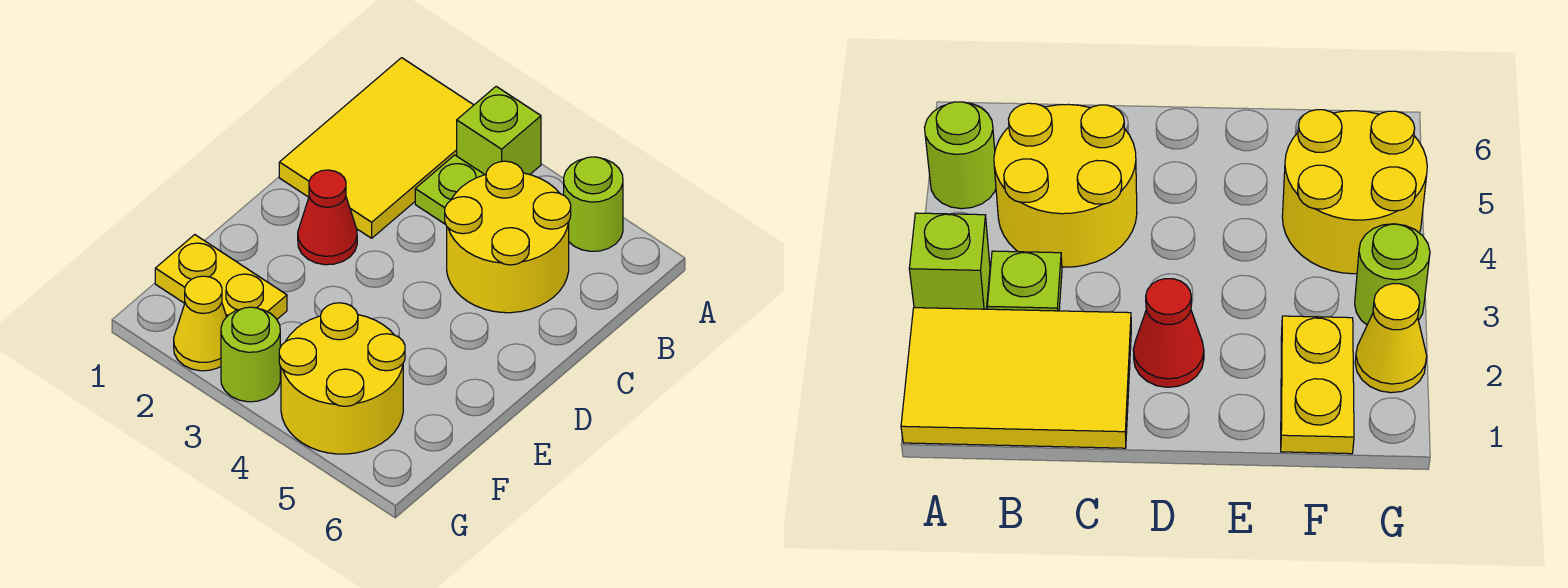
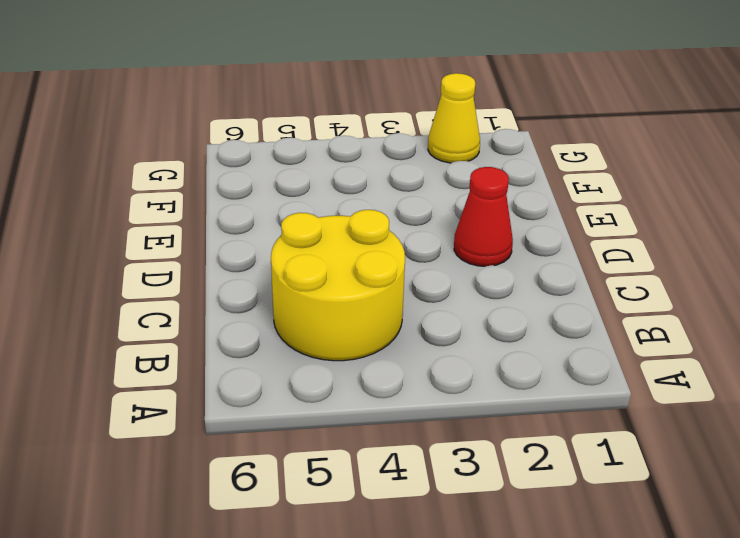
none -> yellow 2x3 tile [279,58,473,238]
none -> lime 1x1 brick [457,86,541,175]

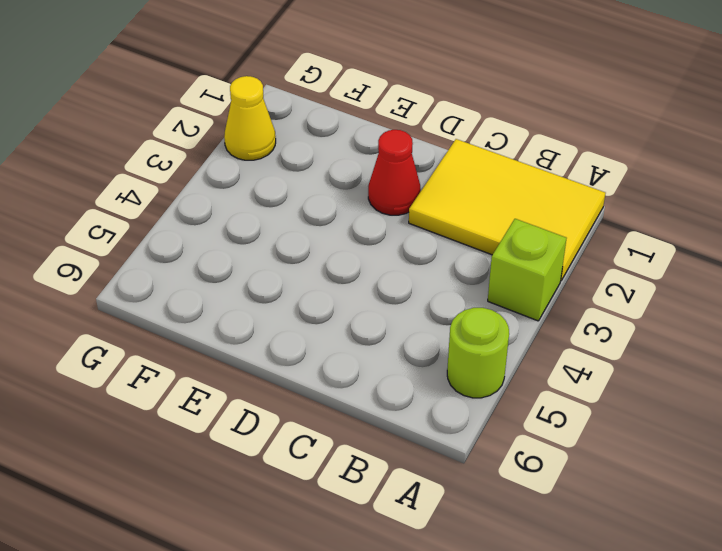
none -> lime 1x1 plate [415,155,485,224]
none -> yellow 2x2 round brick [445,161,571,313]

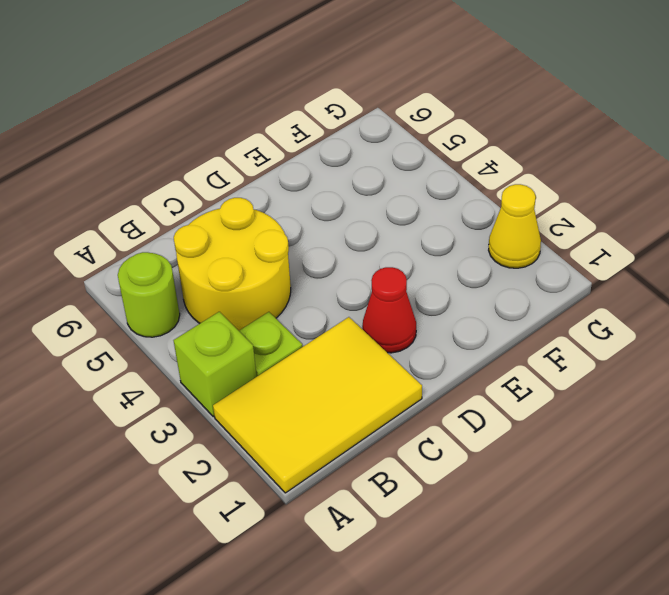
none -> yellow 1x2 plate [155,235,287,319]
none -> yellow 2x2 round brick [279,303,405,454]

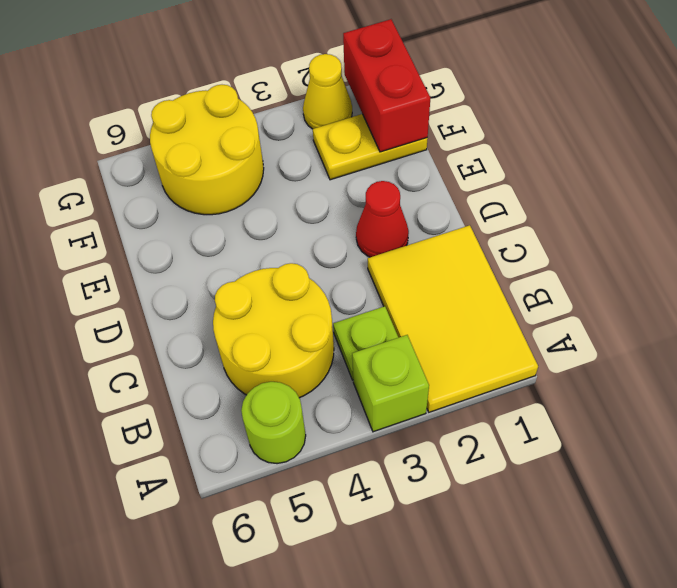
red 1x2 brick [343,19,430,152] -> none
none -> lime 1x1 round brick [221,307,280,402]

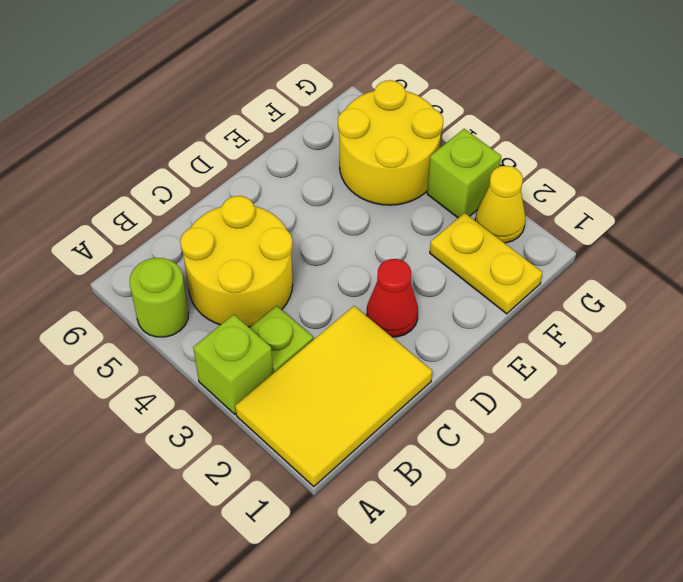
lime 1x1 brick [427,129,501,218] -> lime 1x1 round brick [221,307,280,402]

